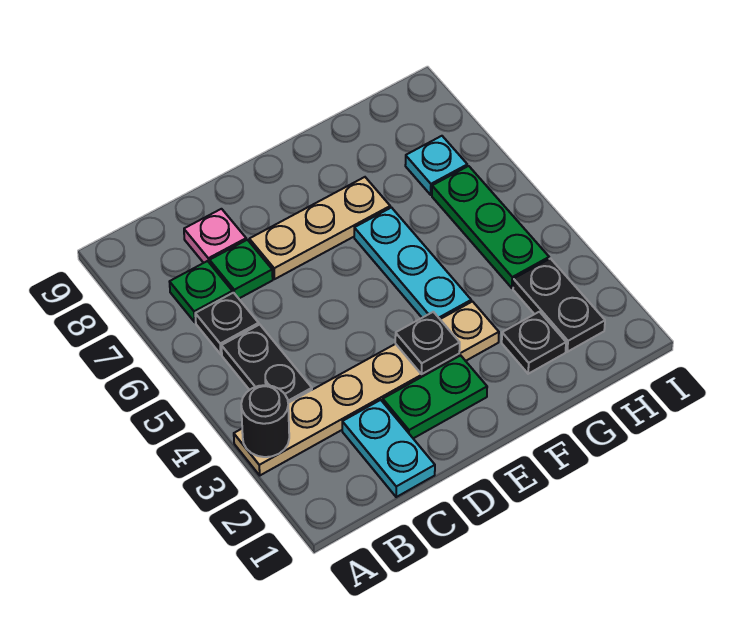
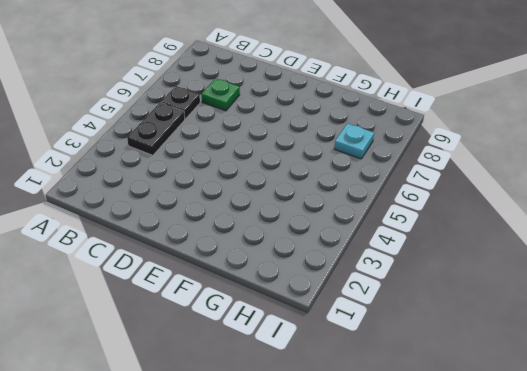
none -> tan 1x6 plate [234,302,499,475]
none -> green 1x1 plate [170,261,232,322]
none -> cyan 1x2 plate [342,400,435,497]

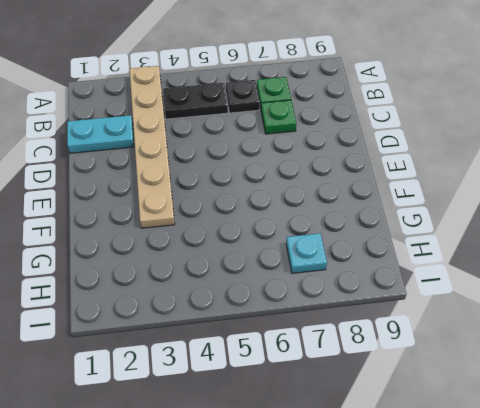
none -> pink 1x1 plate [184,209,246,263]
none -> green 1x2 plate [383,355,487,438]
none -> tan 1x3 plate [249,177,390,279]

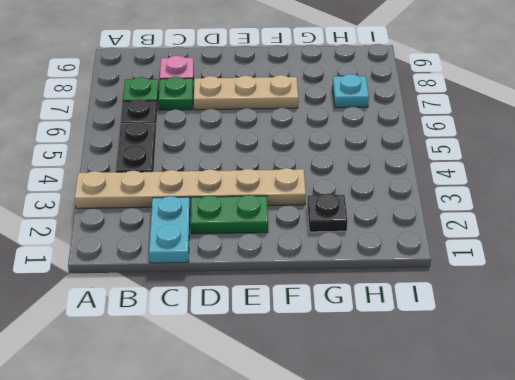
none -> cyan 1x3 plate [354,208,471,319]
none -> black 1x2 plate [513,259,605,352]
none -> green 1x3 plate [432,166,549,288]

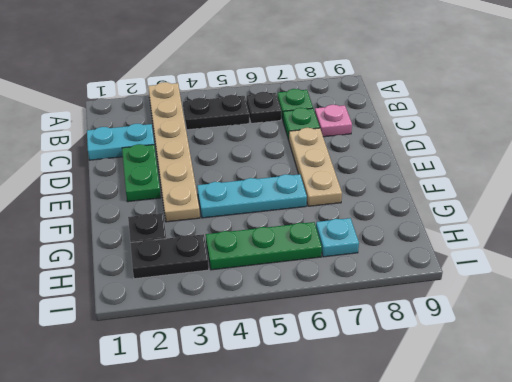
none -> black 1x1 round brick [241,385,289,457]
none -> black 1x1 plate [395,312,460,374]

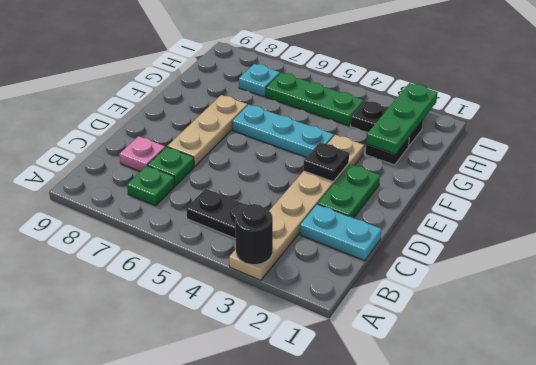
green 1x3 plate [366,83,438,154] -> none
none -> black 1x1 plate [195,293,259,354]

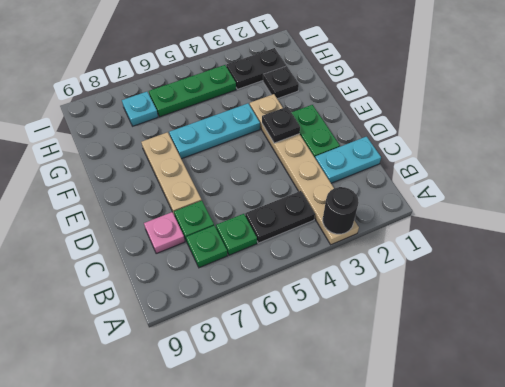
green 1x1 plate [216,214,257,255] -> black 1x1 plate [195,293,259,354]

